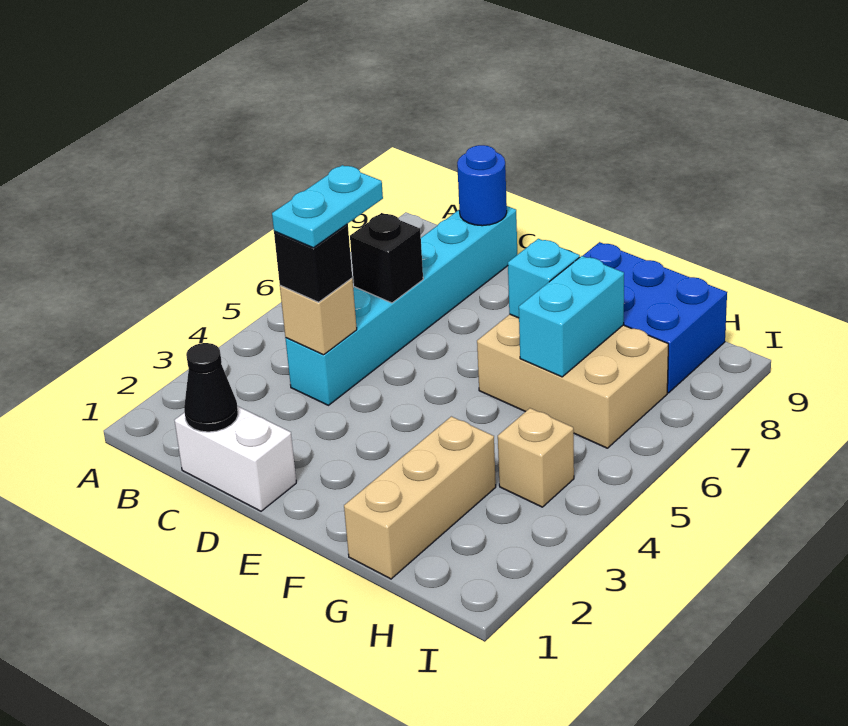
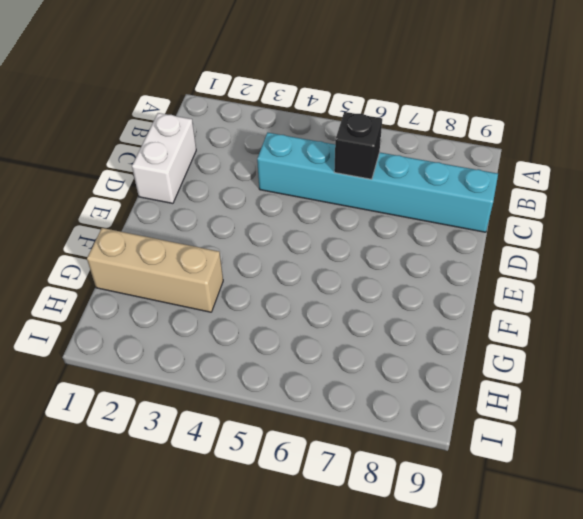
none -> tan 2x3 brick [477,314,668,448]
none -> blue 2x3 brick [583,242,727,393]
none -> tan 1x1 brick [498,408,574,507]

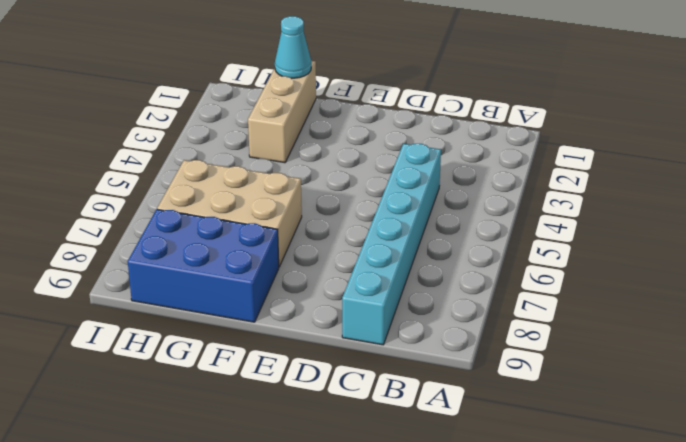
cyan 1x1 cone [275,16,311,78] -> none
none -> white 1x2 brick [175,406,296,511]
none -> tan 1x1 brick [498,408,574,507]
none -> black 1x1 cone [184,343,238,432]

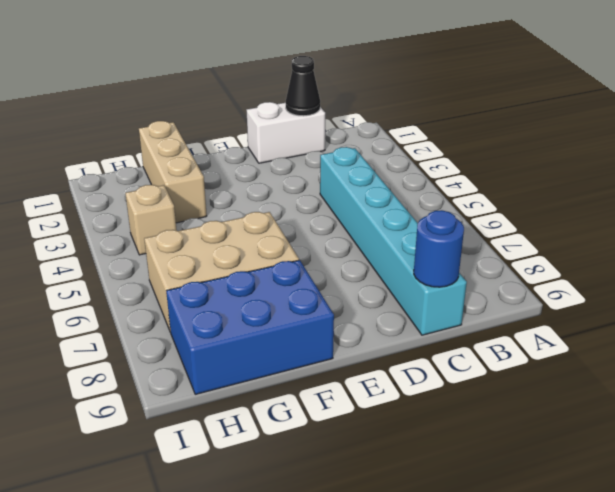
none -> tan 1x1 brick [280,278,357,355]
none -> black 1x1 brick [350,213,423,303]
none -> cyan 1x1 brick [508,239,580,318]

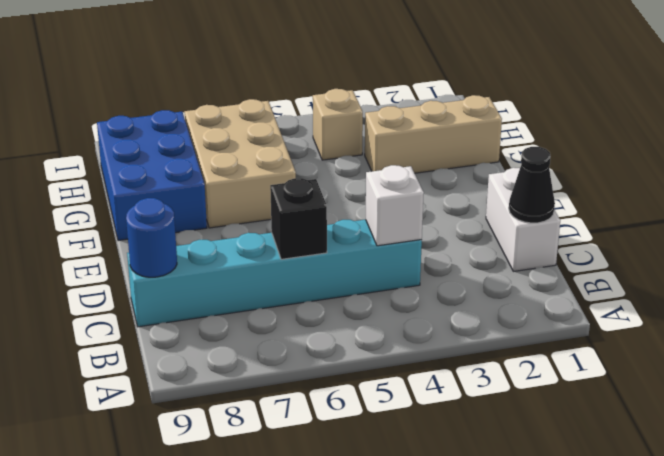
white 1x1 brick [366,165,424,246] -> tan 1x1 brick [280,278,357,355]
none -> cyan 1x1 brick [508,239,580,318]
none -> cyan 1x2 brick [519,256,624,377]
none -> black 1x1 brick [274,224,352,302]

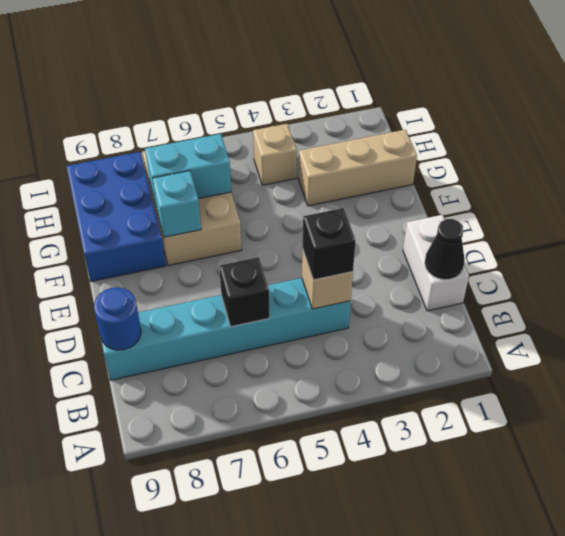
none -> cyan 1x2 plate [272,165,383,248]

